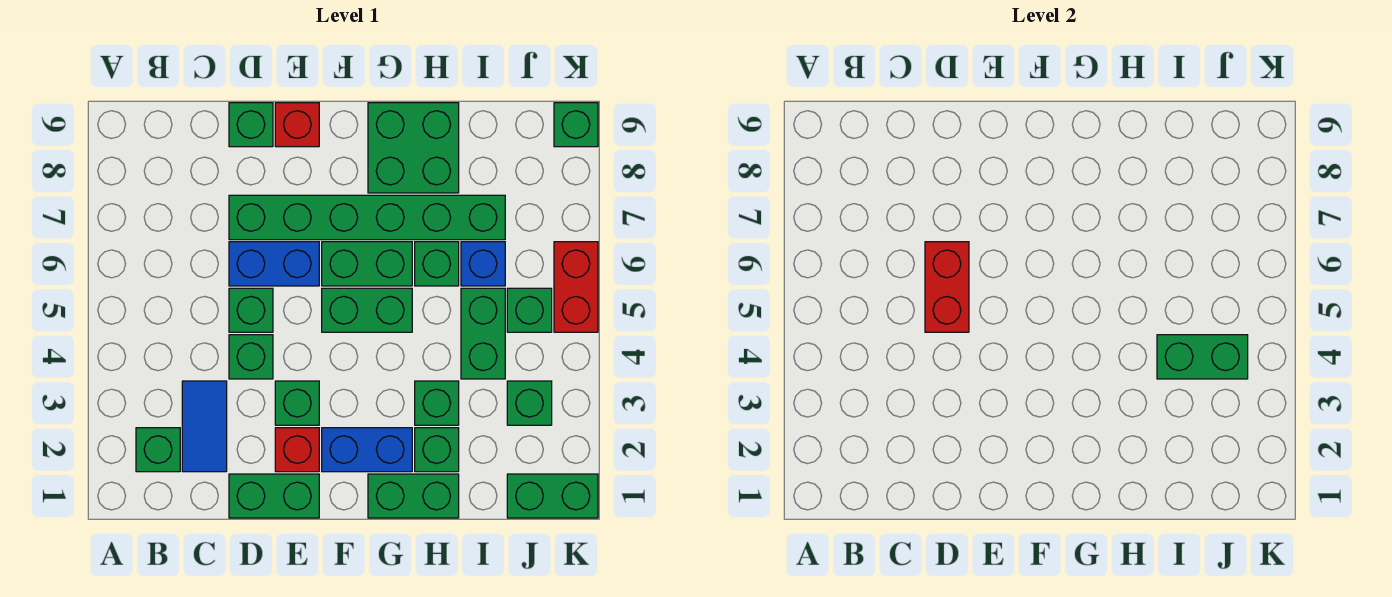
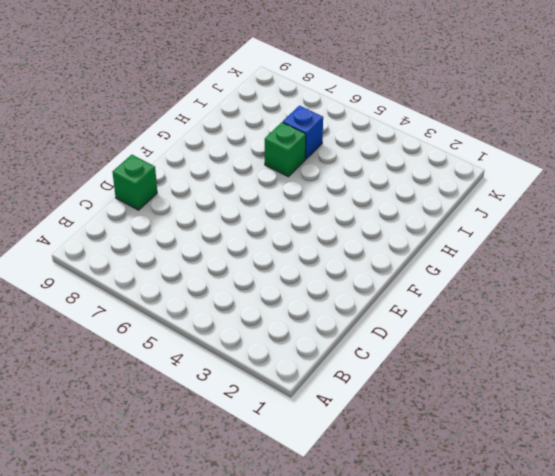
none -> green 1x1 brick [136,428,180,472]
none -> blue 1x2 tile [182,381,227,472]
none -> green 1x2 brick [229,474,319,518]

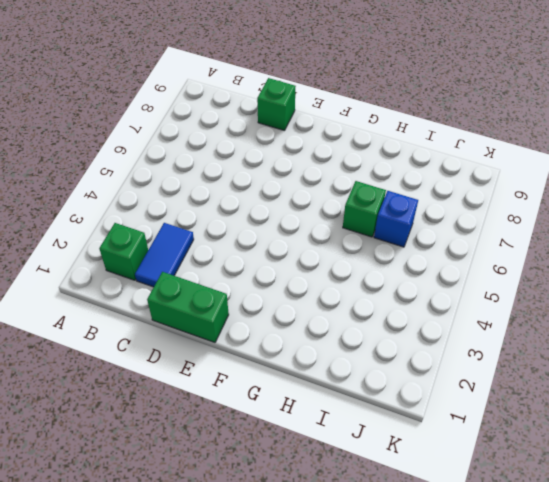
none -> green 1x1 brick [229,335,273,379]
none -> green 1x1 brick [229,288,273,332]
none -> blue 1x2 brick [229,242,319,286]

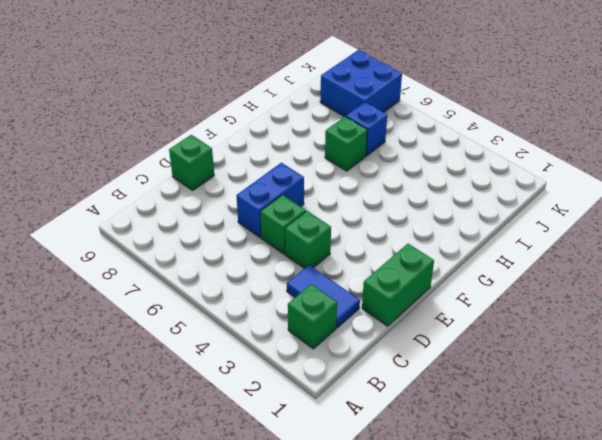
blue 2x2 brick [320,50,402,117] -> none
none -> green 1x6 brick [229,195,505,240]
none -> red 1x1 brick [275,428,319,472]
none -> green 1x1 brick [275,381,319,425]

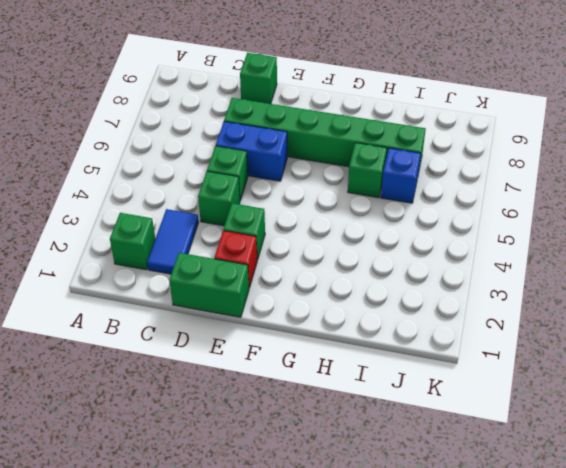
none -> red 1x1 brick [275,103,319,147]
none -> blue 1x2 brick [322,428,412,472]
none -> green 1x2 brick [322,288,412,332]

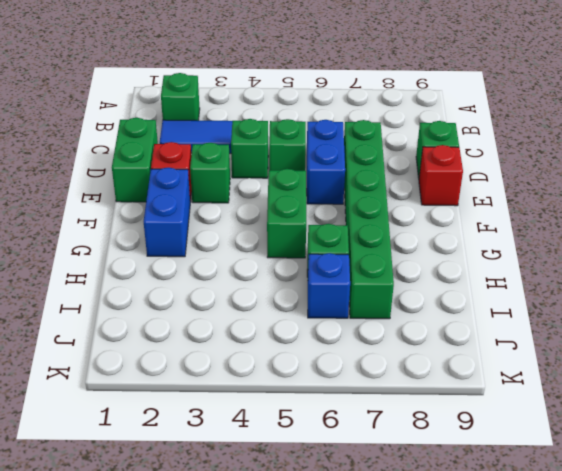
none -> green 1x2 brick [322,242,412,286]
none -> green 1x2 brick [368,474,459,518]
none -> green 2x2 brick [368,103,459,193]

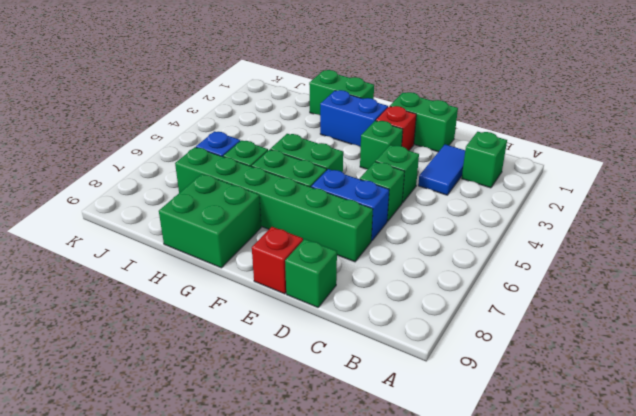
none -> green 1x1 brick [415,428,459,472]
none -> green 1x1 brick [415,381,459,425]
none -> green 1x2 brick [461,288,505,379]

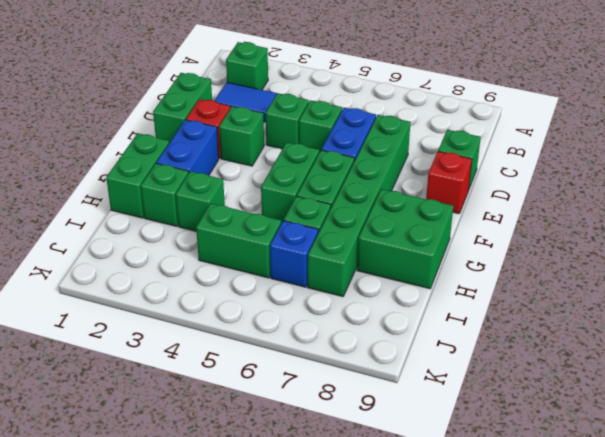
none -> green 1x2 brick [507,474,598,518]
none -> green 1x1 brick [507,381,552,425]
none -> green 1x1 brick [507,288,552,332]

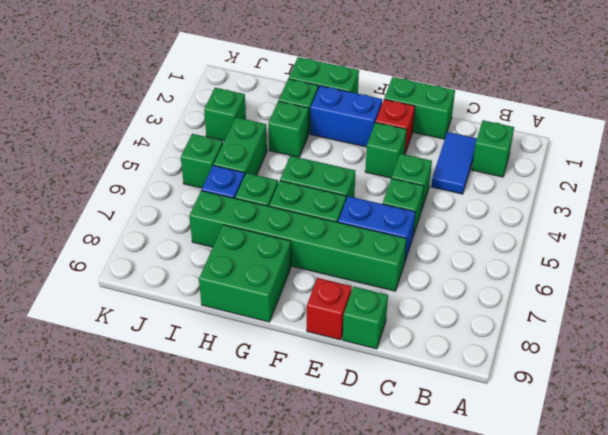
none -> green 1x2 brick [507,474,598,518]
none -> red 1x2 brick [554,242,598,332]
none -> green 1x1 brick [554,103,598,147]

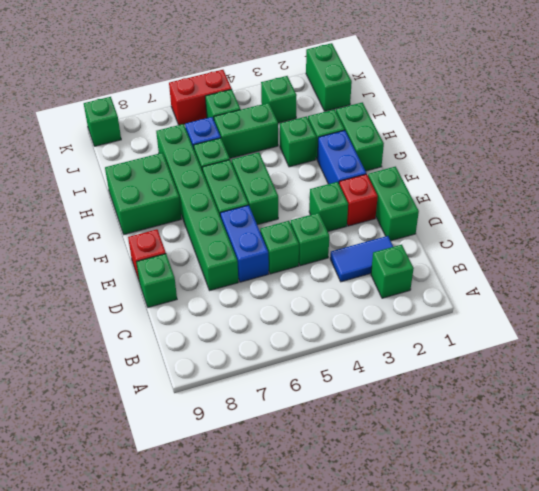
none -> red 1x2 brick [925,242,969,332]
none -> green 1x2 brick [1157,335,1248,379]

